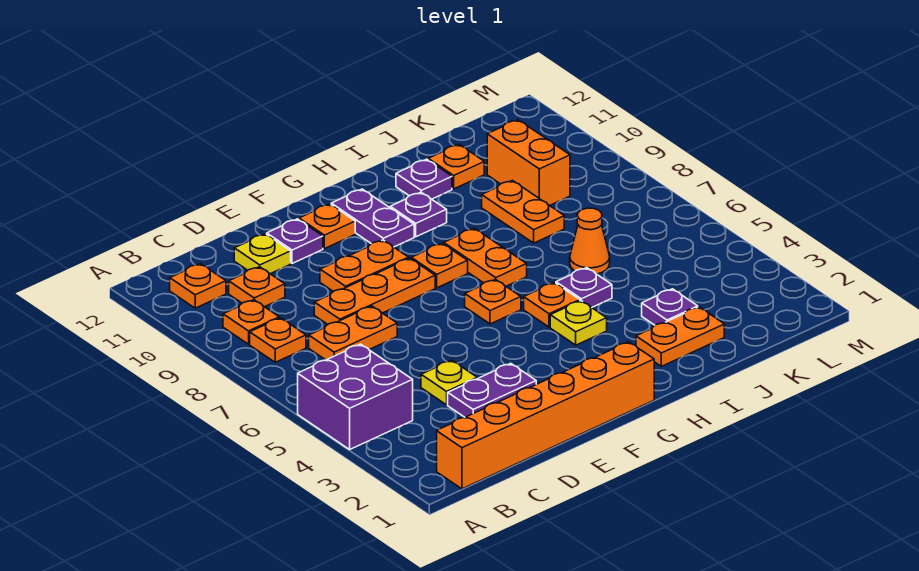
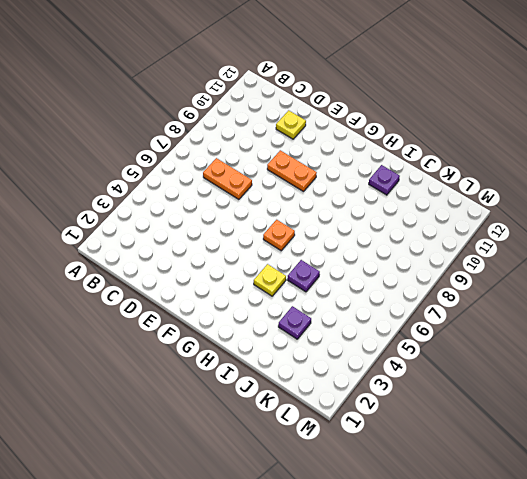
none -> purple 2x2 brick [298,344,413,449]
none -> orange 1x6 brick [437,342,654,489]
none -> orange 1x1 plate [250,318,306,362]

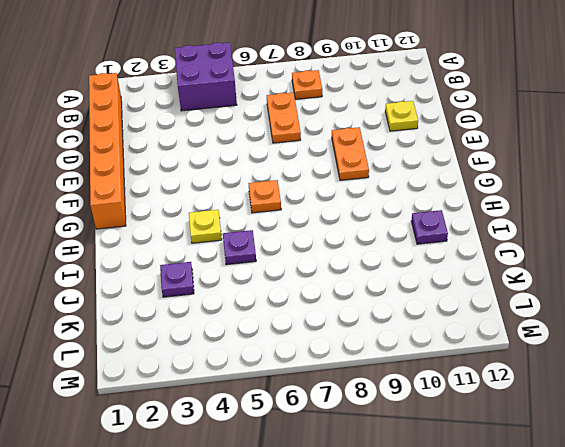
none -> orange 1x1 plate [223,300,279,344]
none -> orange 1x1 plate [170,264,226,308]
none -> orange 1x1 plate [229,267,285,307]

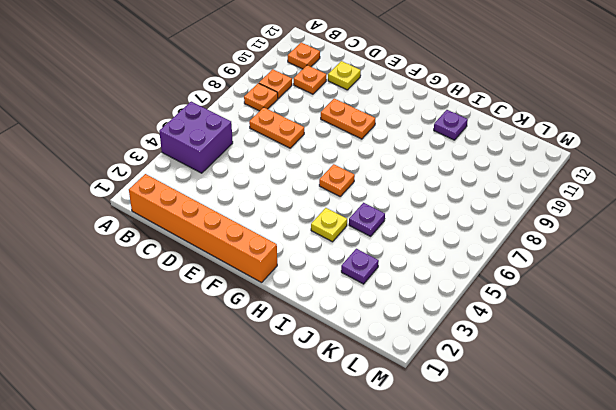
none -> purple 1x2 plate [448,363,536,417]
none -> yellow 1x1 plate [421,360,477,405]
none -> orange 1x3 plate [314,258,435,324]

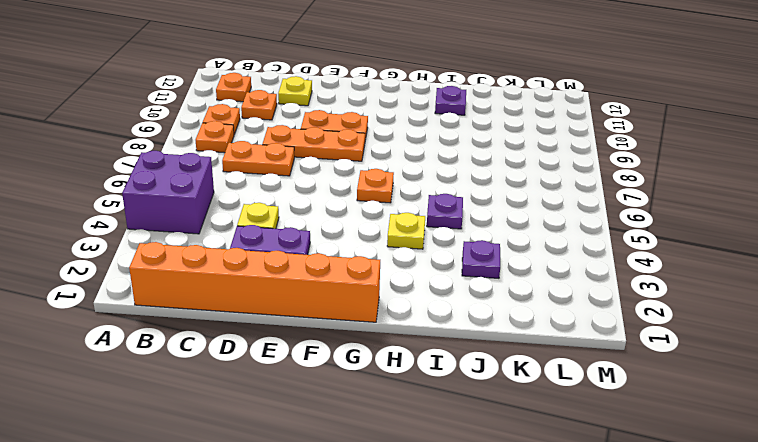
none -> purple 1x1 plate [267,219,323,263]
none -> orange 1x1 plate [299,204,355,249]
none -> orange 1x1 plate [411,243,468,288]

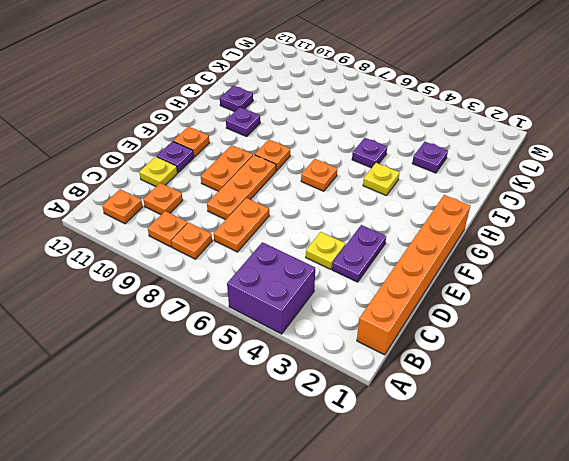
none -> purple 1x2 plate [331,189,414,247]
none -> orange 1x1 plate [524,283,580,327]
none -> orange 1x2 plate [444,228,527,286]

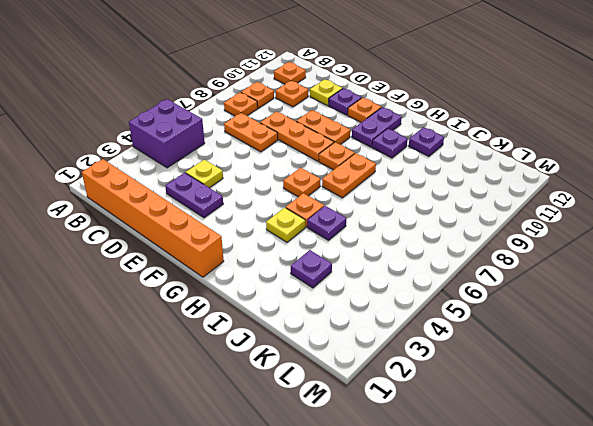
none -> orange 1x2 plate [636,307,724,366]
none -> orange 1x1 cone [570,208,610,274]
none -> orange 1x2 plate [482,180,564,243]

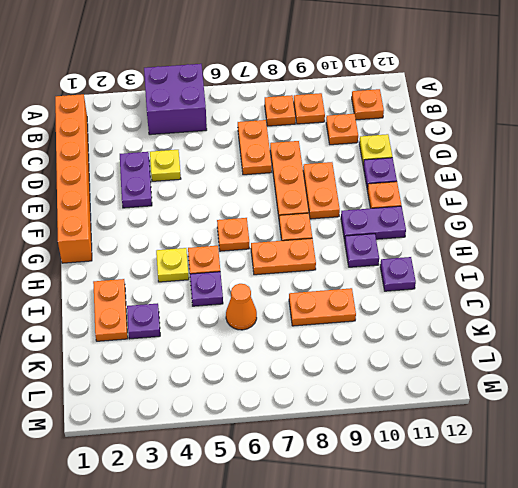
none -> orange 1x1 plate [428,144,484,189]
none -> orange 1x2 brick [487,120,570,205]

